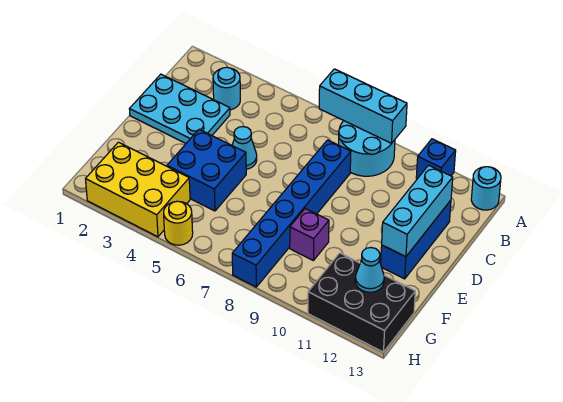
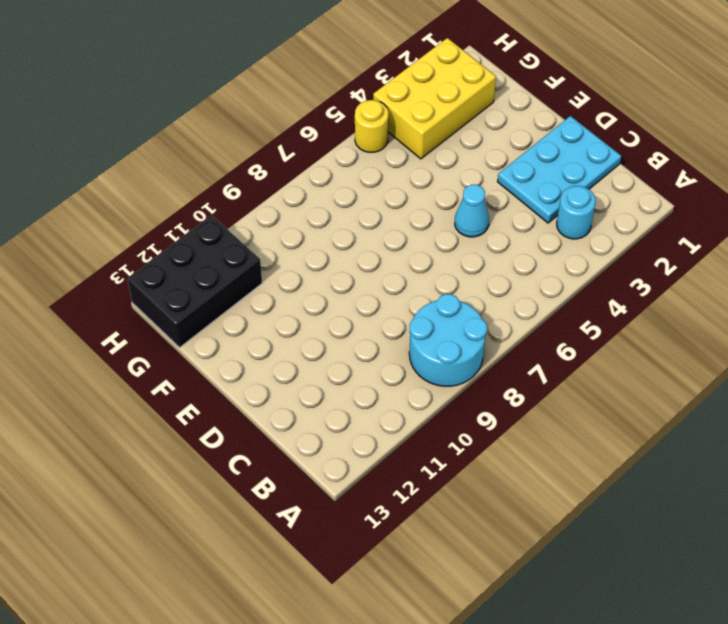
none -> blue 1x1 brick [416,139,456,179]
none -> cyan 1x1 round brick [471,167,501,210]
none -> blue 1x6 brick [232,140,351,287]

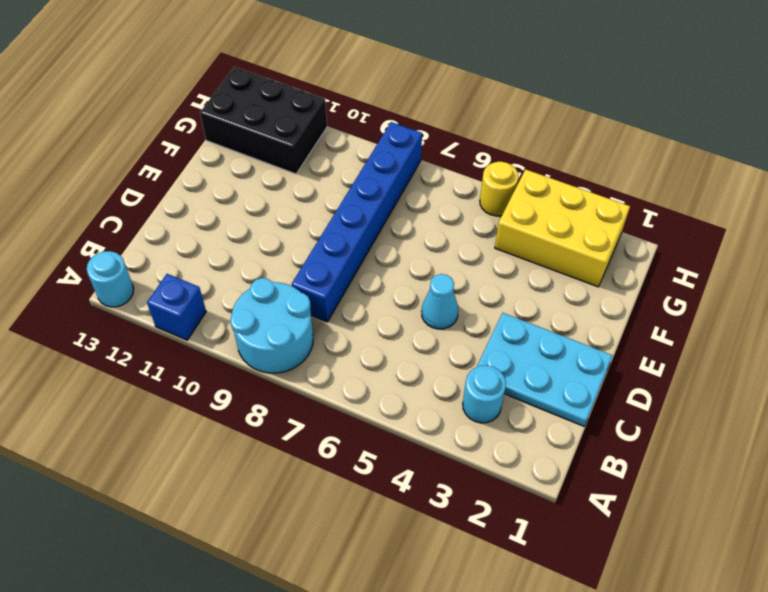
none -> blue 1x3 brick [381,200,451,279]
none -> blue 2x2 brick [167,130,246,211]
none -> purple 1x1 brick [290,209,329,260]

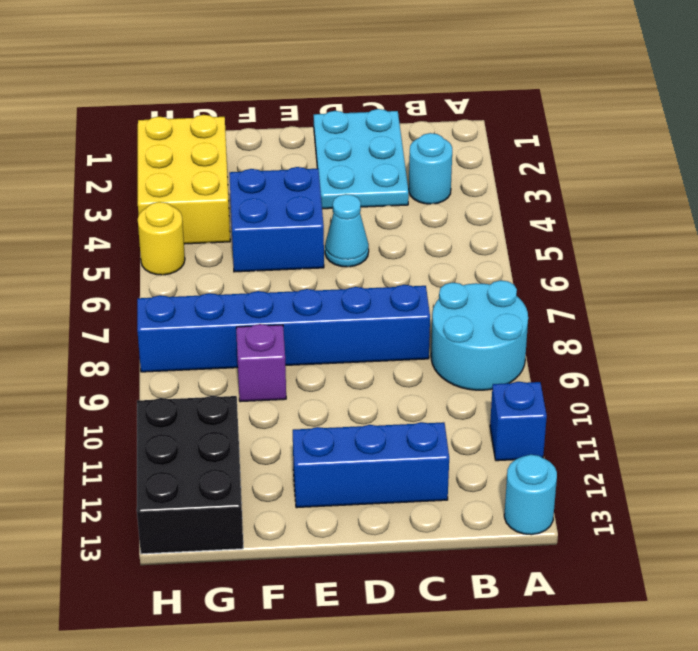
none -> cyan 1x3 brick [319,69,407,144]
none -> cyan 1x3 brick [382,165,453,257]
none -> cyan 1x1 cone [355,248,384,292]

